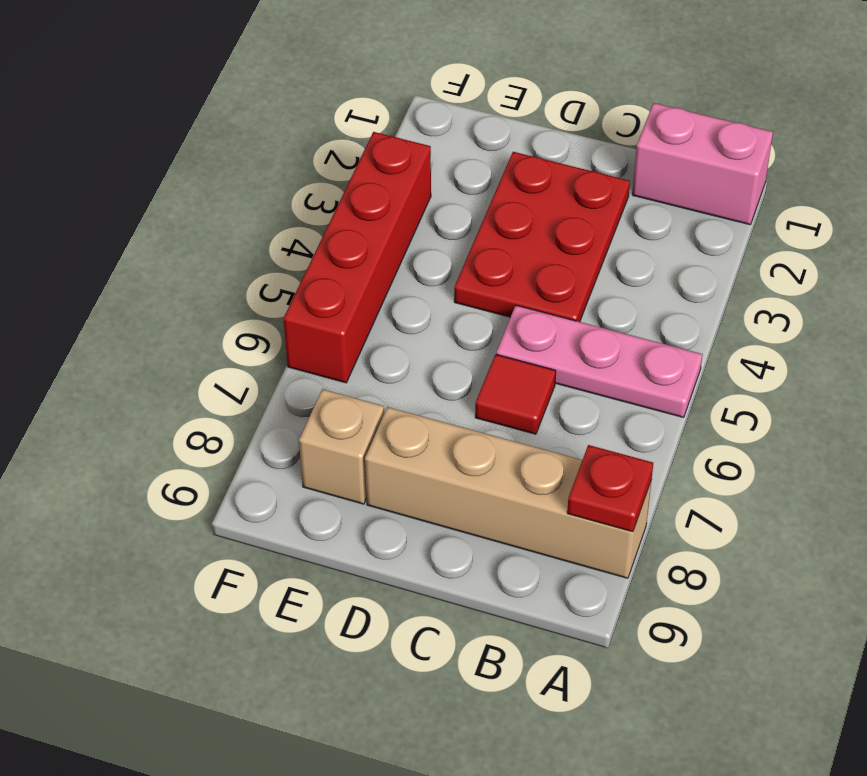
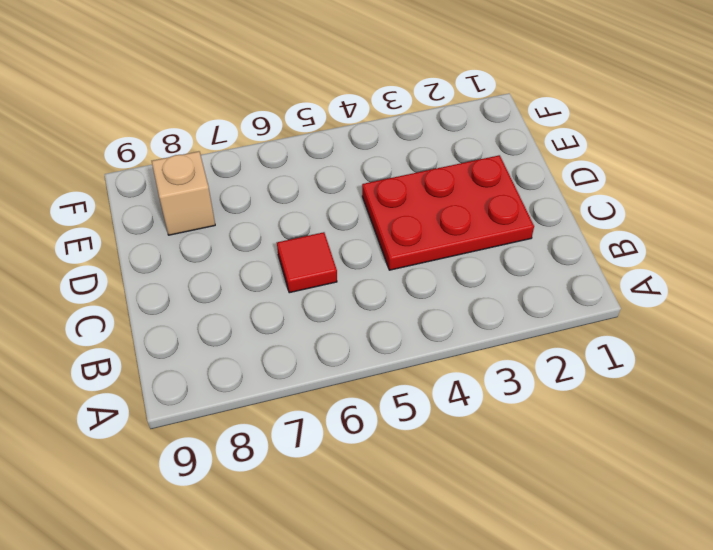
none -> pink 1x2 brick [632,103,773,225]
none -> pink 1x3 plate [496,305,702,417]

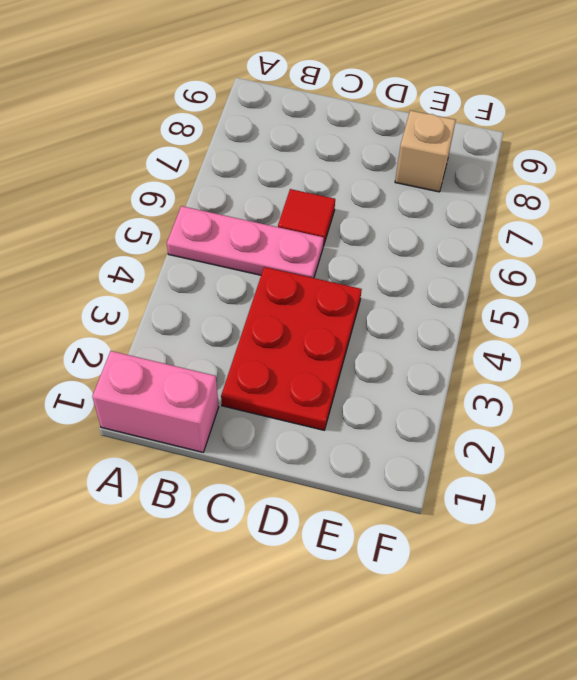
none -> tan 1x4 brick [365,407,651,578]
none -> red 1x4 brick [284,132,431,383]

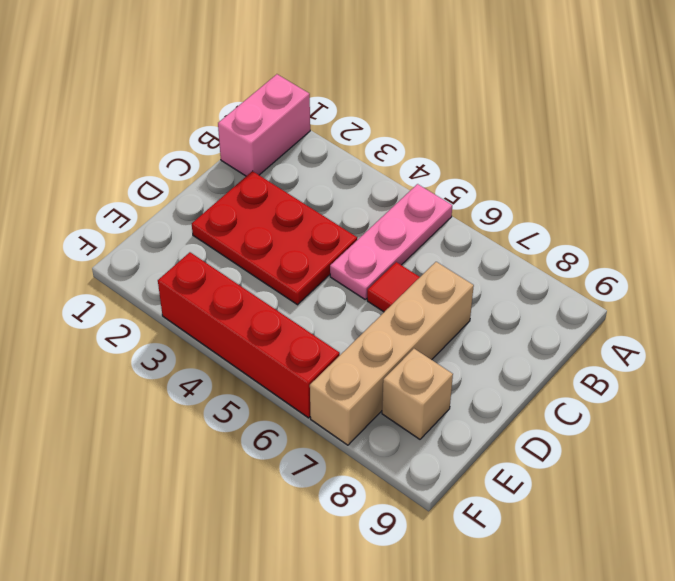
tan 1x4 brick [310,262,474,445] -> tan 1x4 brick moved to [365,407,651,578]
none -> red 1x1 plate [567,445,653,532]

